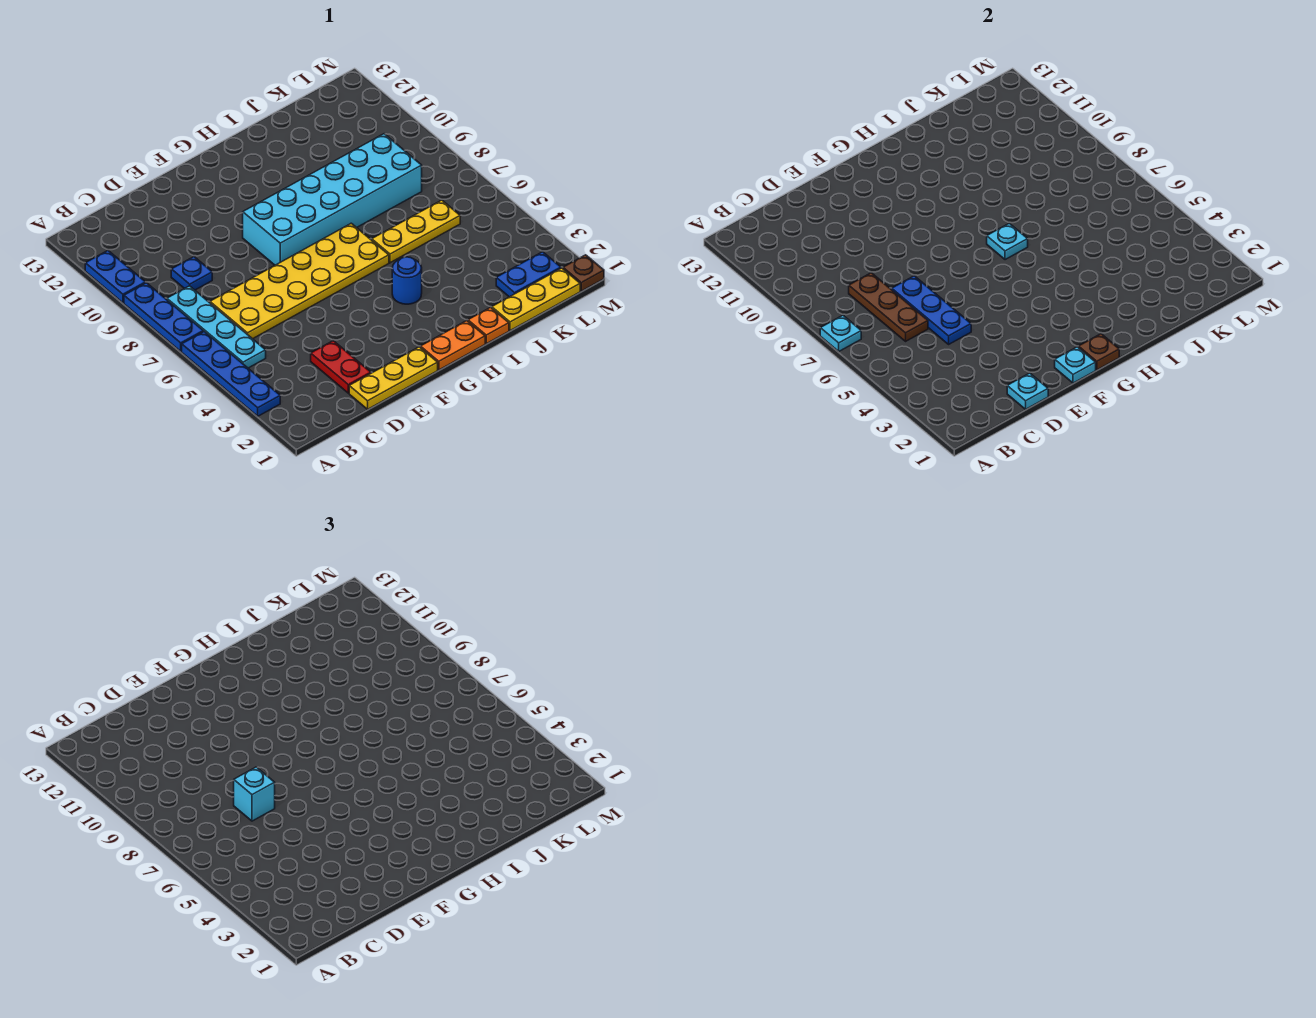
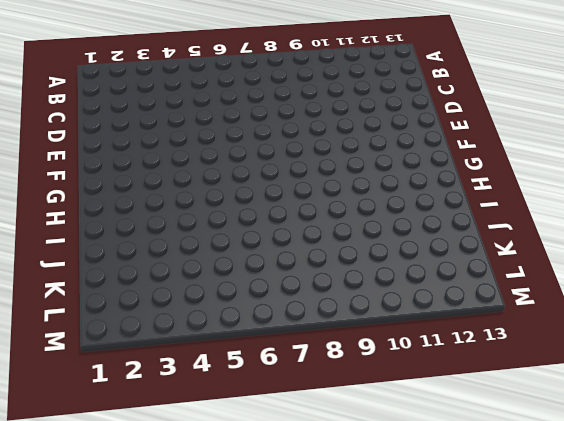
none -> blue 1x4 plate [182,332,280,416]
none -> blue 1x3 plate [124,283,203,351]
none -> blue 1x2 plate [85,251,146,303]

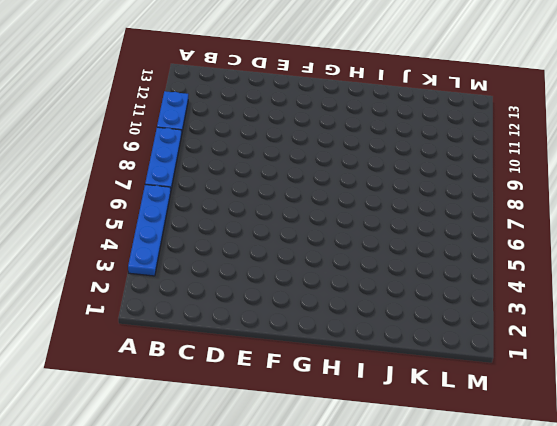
none -> cyan 1x4 plate [167,286,266,368]
none -> yellow 2x6 plate [210,223,389,339]
none -> blue 1x1 plate [171,257,212,290]

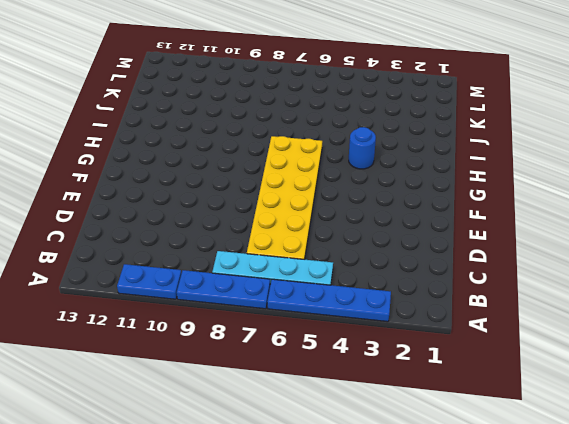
none -> blue 1x1 plate [171,257,212,290]
none -> yellow 1x3 plate [349,347,438,409]
none -> red 1x2 plate [311,341,371,393]

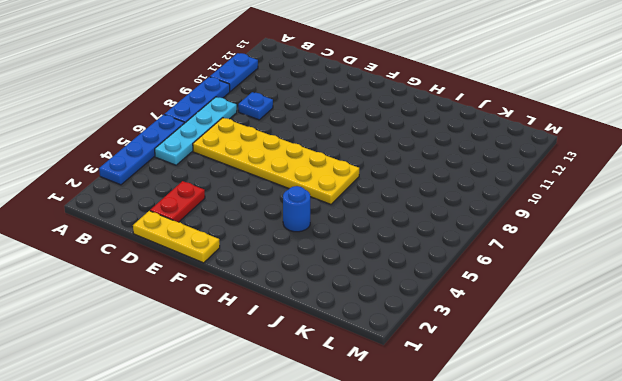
none -> cyan 2x6 brick [243,134,422,265]
none -> orange 1x2 plate [421,321,485,370]
none -> orange 1x1 plate [468,307,509,344]

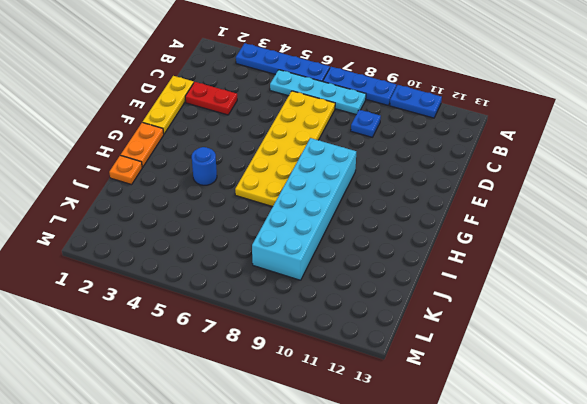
none -> yellow 1x3 plate [372,200,460,263]
none -> yellow 1x3 plate [492,268,580,331]
none -> blue 1x2 plate [496,252,561,297]

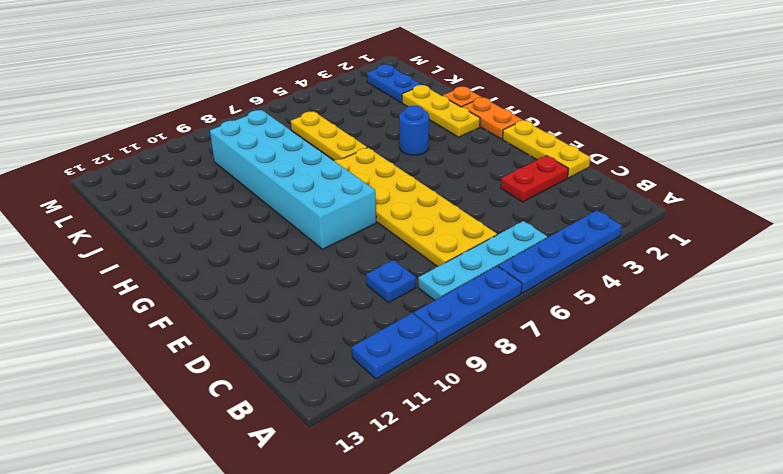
yellow 1x3 plate [402,85,480,137] -> yellow 1x3 plate moved to [492,268,580,331]
none -> brown 1x1 plate [563,255,604,291]
none -> cyan 1x1 plate [820,315,861,351]
none -> brown 1x3 plate [849,273,928,341]

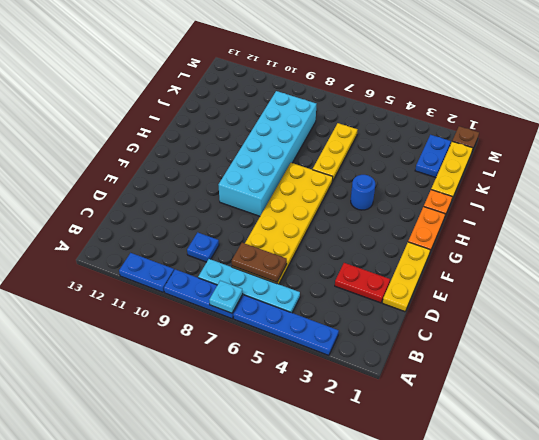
brown 1x2 plate [232,243,287,282] -> brown 1x3 plate [849,273,928,341]
none -> cyan 1x1 plate [1007,373,1048,409]
none -> blue 1x3 plate [892,276,971,344]
none -> cyan 1x1 plate [1055,347,1096,383]

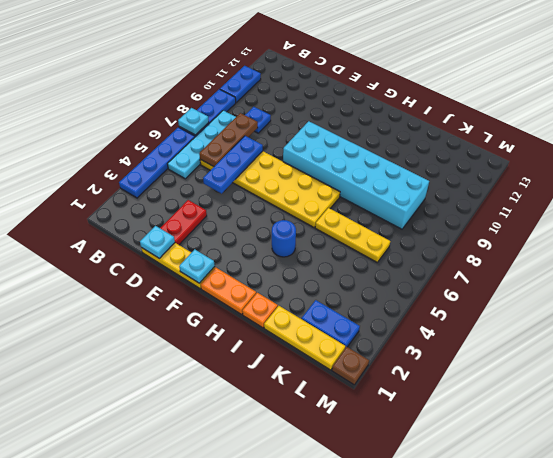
none -> brown 1x1 plate [1079,334,1119,370]
none -> cyan 1x1 plate [987,223,1028,260]
none -> cyan 1x1 brick [234,767,275,821]

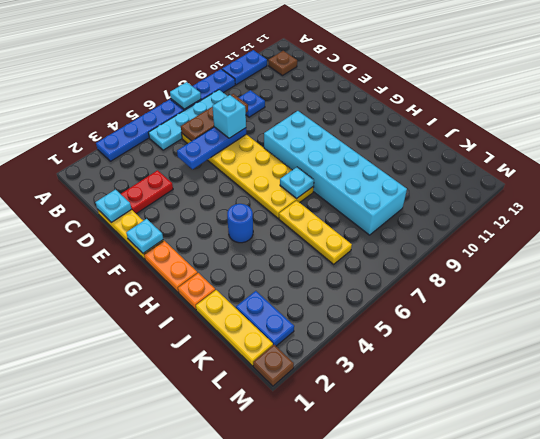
brown 1x1 plate [268,51,297,76] -> brown 1x1 plate moved to [1079,334,1119,370]

